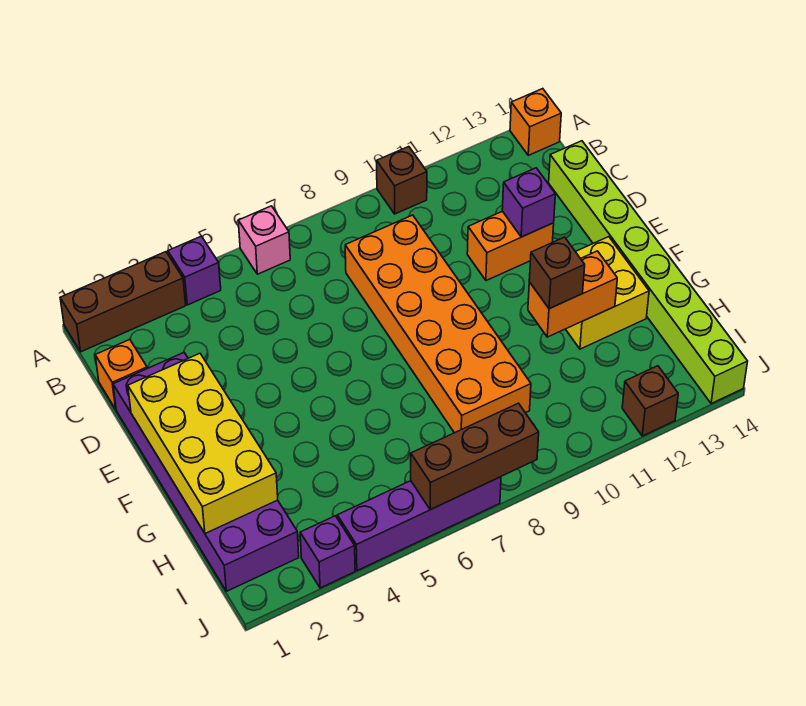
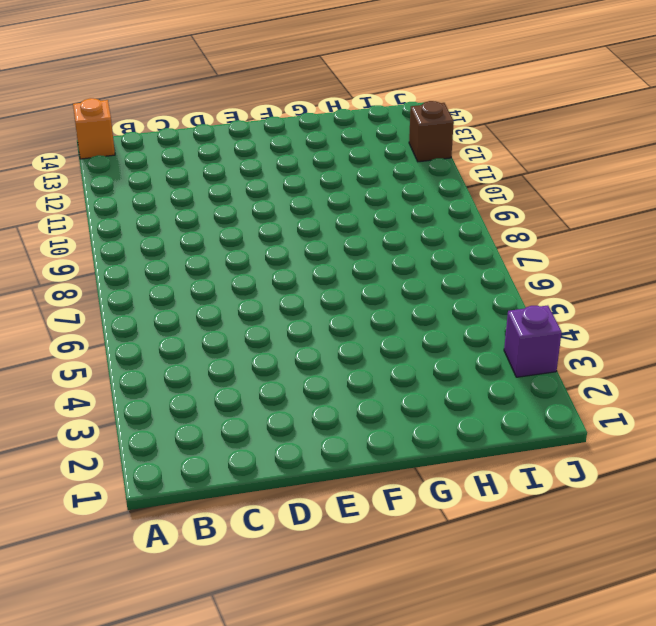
none -> brown 1x3 brick [60,252,186,352]
none -> purple 1x1 brick [168,236,221,305]
none -> pink 1x1 brick [238,206,290,274]

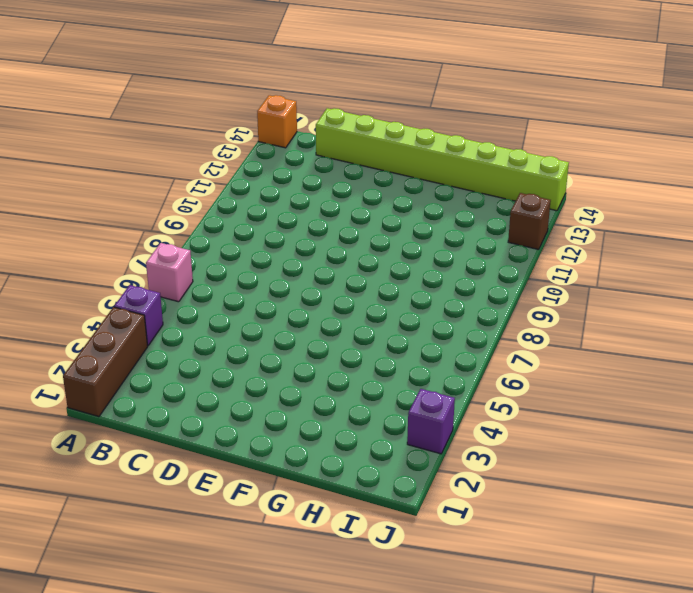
none -> brown 1x1 brick [377,147,427,214]
none -> orange 1x1 brick [95,340,147,409]
none -> orange 2x6 brick [345,215,531,433]

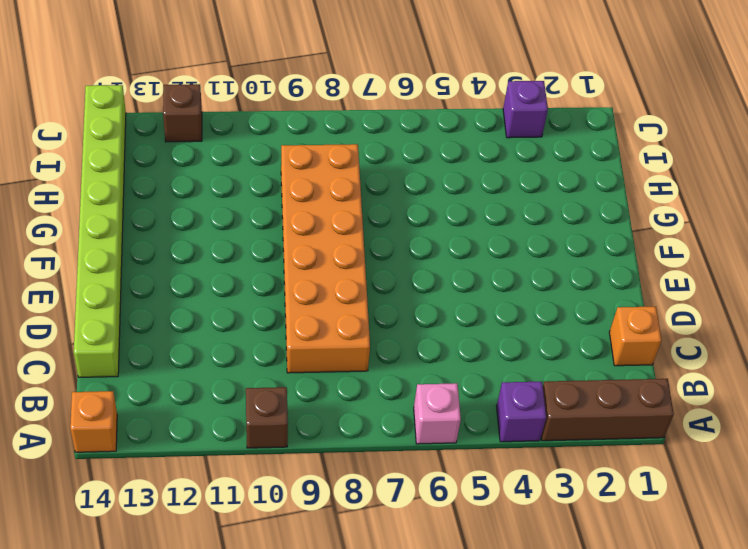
none -> purple 2x6 brick [113,353,299,591]
none -> orange 1x2 brick [467,211,554,281]
none -> yellow 2x2 brick [566,237,649,349]

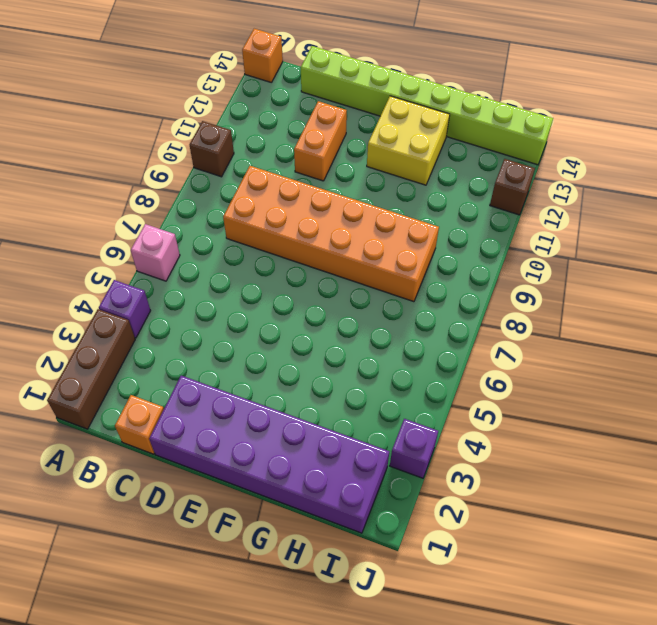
none -> purple 1x4 brick [337,477,501,571]
none -> purple 1x1 brick [502,168,555,237]
none -> yellow 2x4 brick [128,353,278,533]

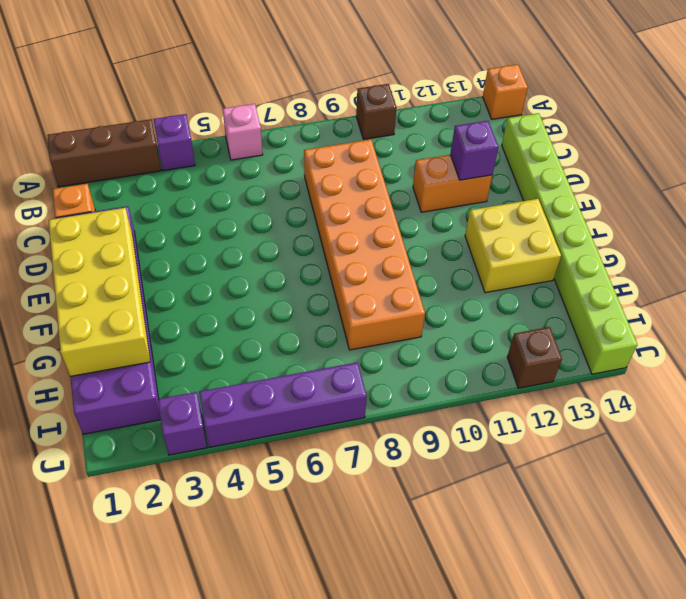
none -> orange 1x2 brick [528,251,617,337]
none -> brown 1x3 brick [411,403,539,510]
none -> brown 1x1 brick [529,237,585,309]

